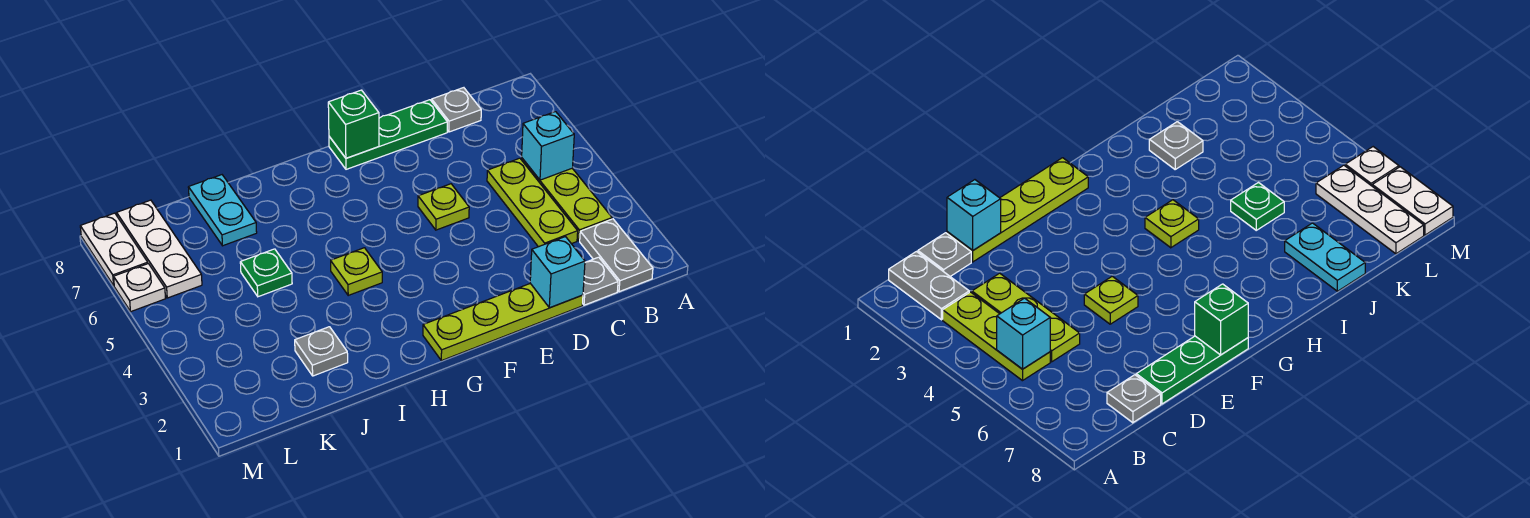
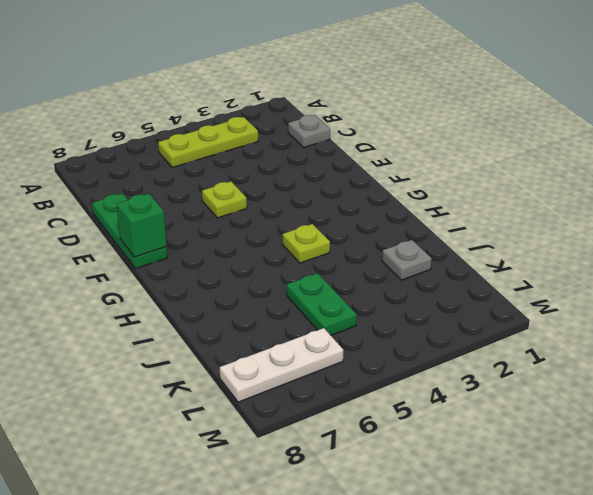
green 1x2 plate [287,273,357,335] -> green 1x1 plate [240,249,292,297]
none -> grey 1x2 plate [580,219,653,292]
none -> lime 1x3 plate [487,158,578,247]
none -> grey 1x1 plate [432,88,481,132]

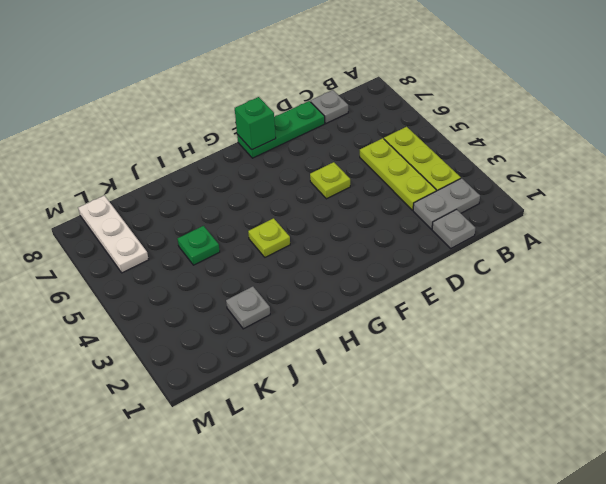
grey 1x2 plate [413,178,480,229] -> grey 1x2 plate turned to [580,219,653,292]
none -> lime 1x4 plate [423,283,583,361]
none -> cyan 1x2 plate [188,175,257,246]
none -> white 1x1 plate [114,264,166,311]

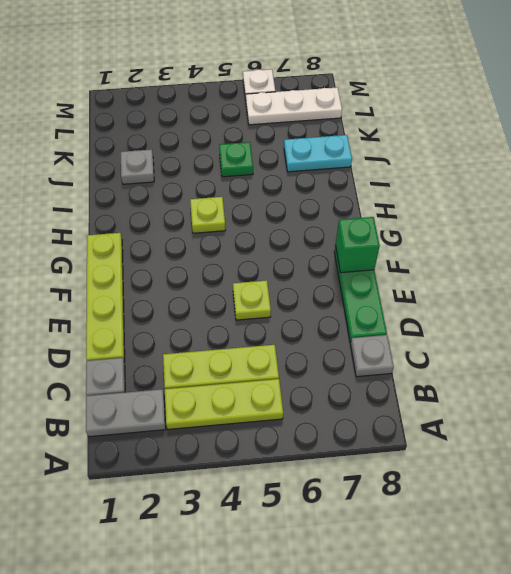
none -> white 1x2 plate [80,213,148,285]
none -> cyan 1x1 brick [522,112,574,180]
none -> cyan 1x1 brick [530,237,585,308]

